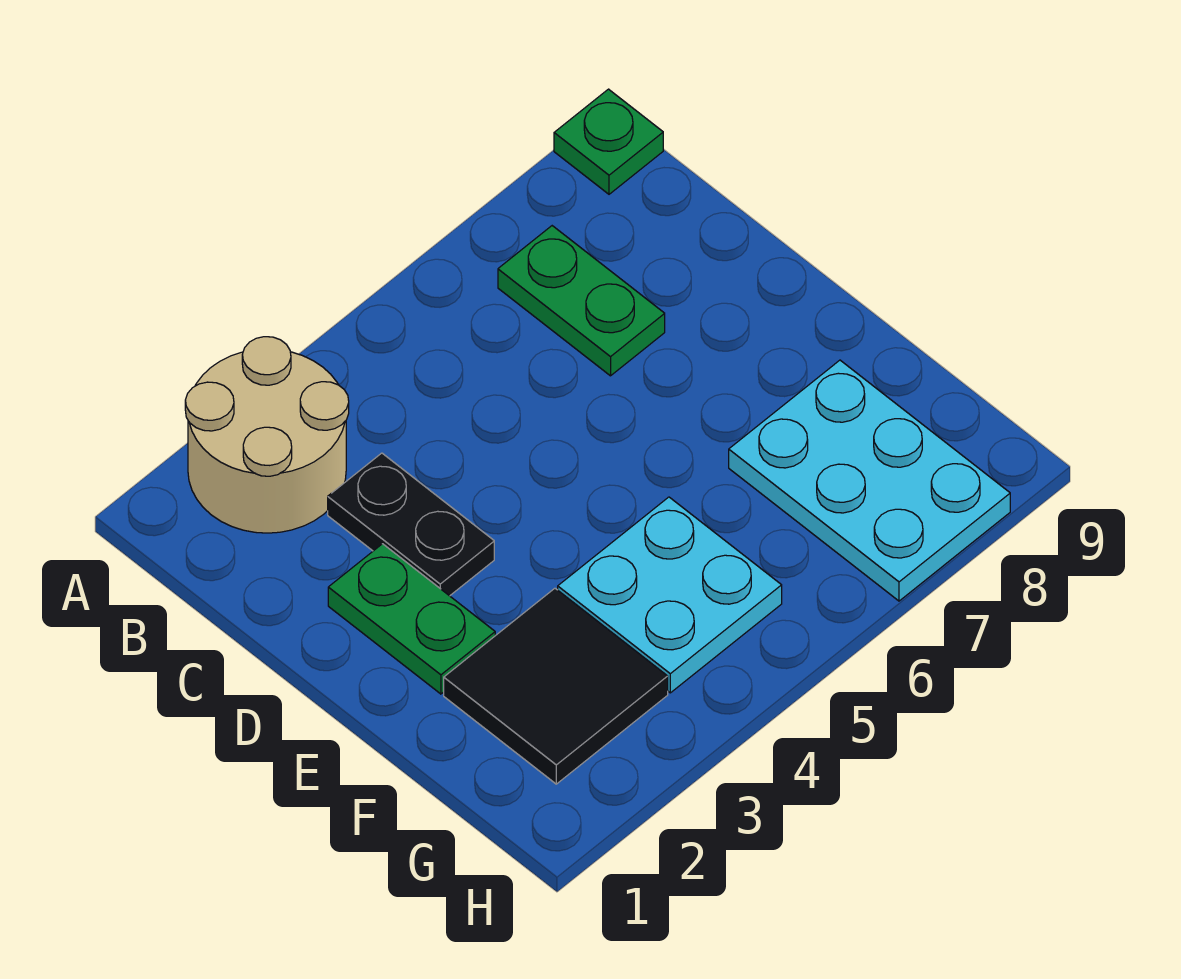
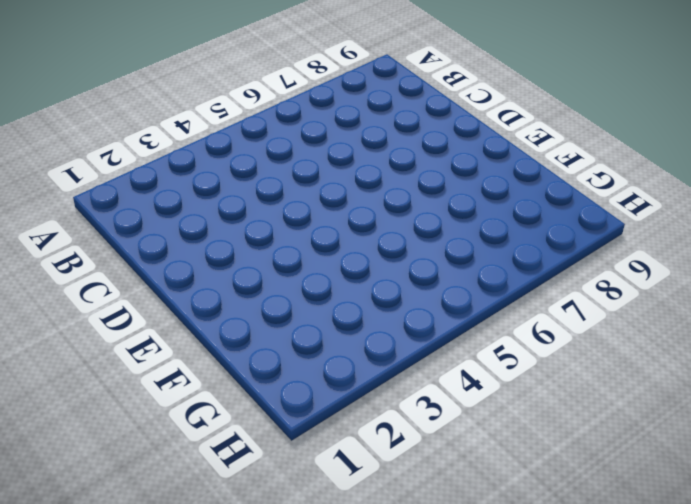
none -> tan 2x2 round brick [185,337,349,533]
none -> green 1x1 plate [554,89,663,194]

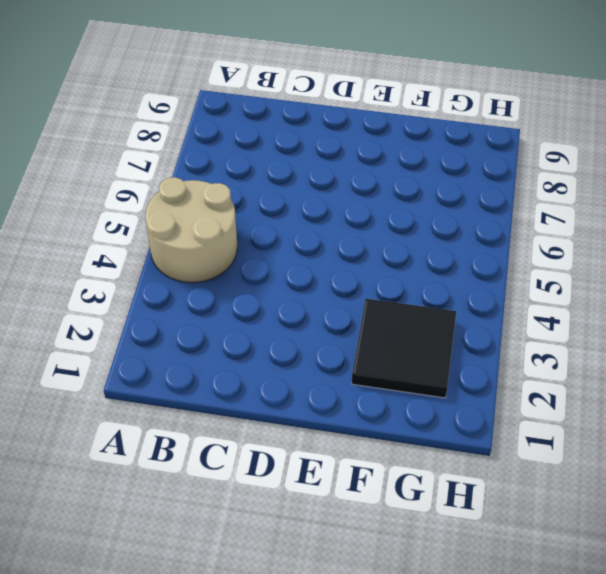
tan 2x2 round brick [145,177,237,283] -> tan 2x2 round brick moved to [185,337,349,533]
none -> green 1x1 plate [554,89,663,194]
none -> green 1x2 plate [498,226,665,376]

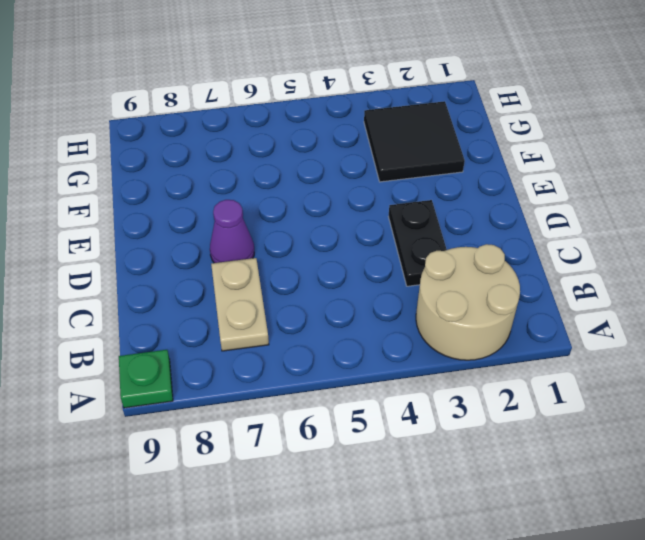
tan 1x2 plate [211,258,269,351] -> green 1x2 plate [498,226,665,376]
purple 1x1 cone [210,200,254,263] -> none
none -> green 1x2 plate [328,544,495,694]
none -> cyan 2x2 plate [558,497,782,693]

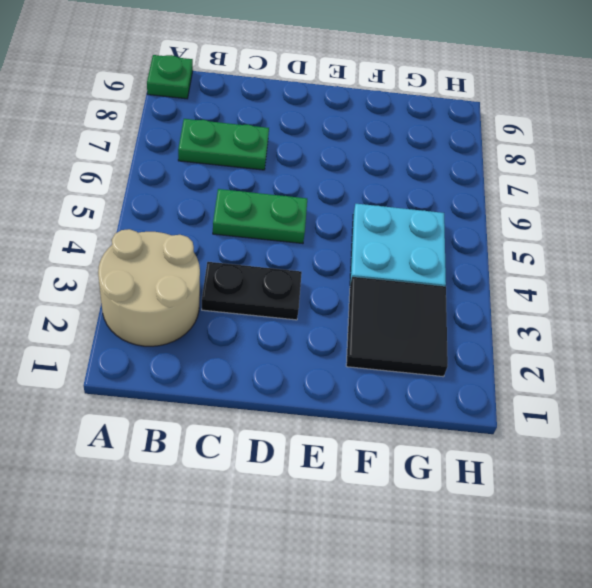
green 1x2 plate [213,189,307,244] -> green 1x2 plate moved to [328,544,495,694]
none -> cyan 2x3 plate [729,360,1010,601]

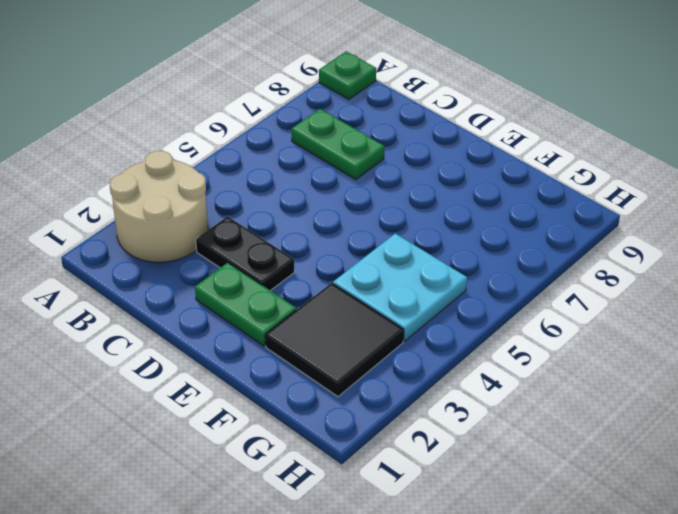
none -> cyan 2x3 plate [729,360,1010,601]

